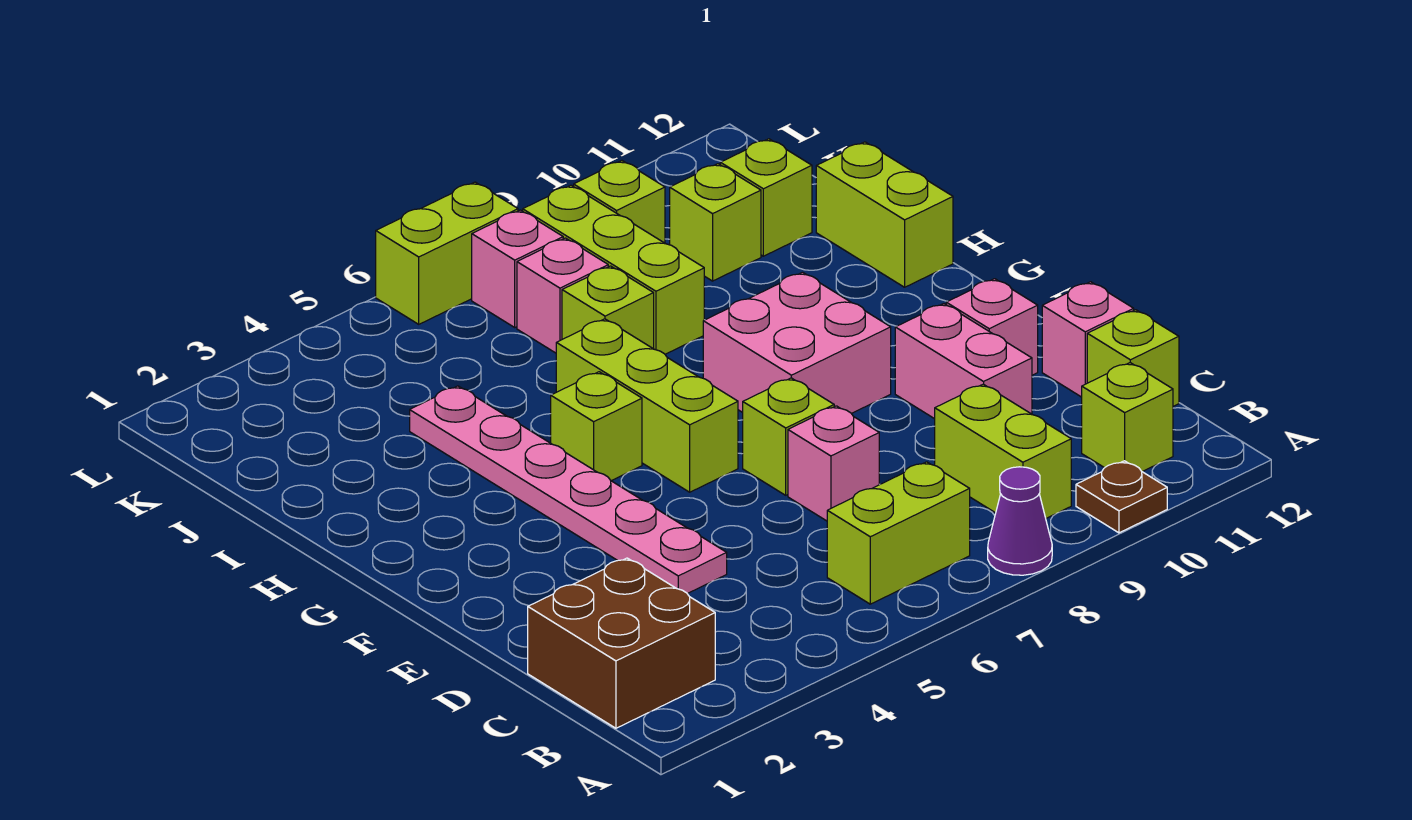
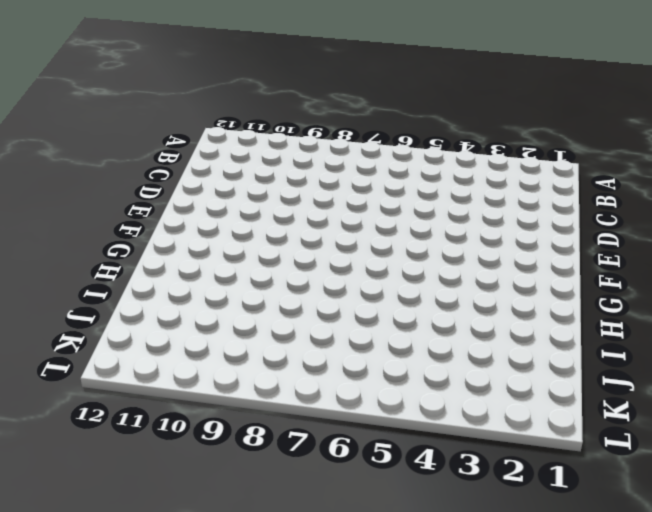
none -> purple 1x1 cone [988,467,1052,575]
none -> brown 1x1 plate [1076,461,1167,533]
none -> brown 2x2 brick [528,558,715,728]

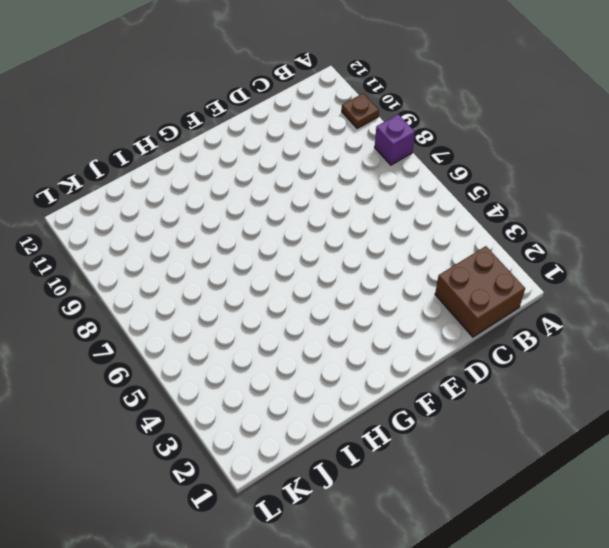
purple 1x1 brick [375,114,415,165] -> purple 1x1 cone [988,467,1052,575]
none -> lime 1x2 brick [827,462,970,604]
none -> lime 1x2 brick [935,384,1071,518]
none -> lime 1x1 brick [1082,363,1173,472]

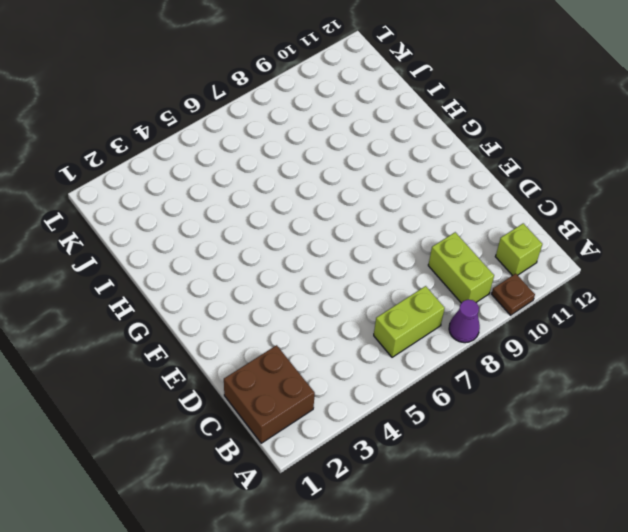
none -> lime 1x1 brick [1087,310,1179,406]
none -> pink 1x6 plate [410,386,727,594]
none -> pink 1x1 brick [788,406,880,521]

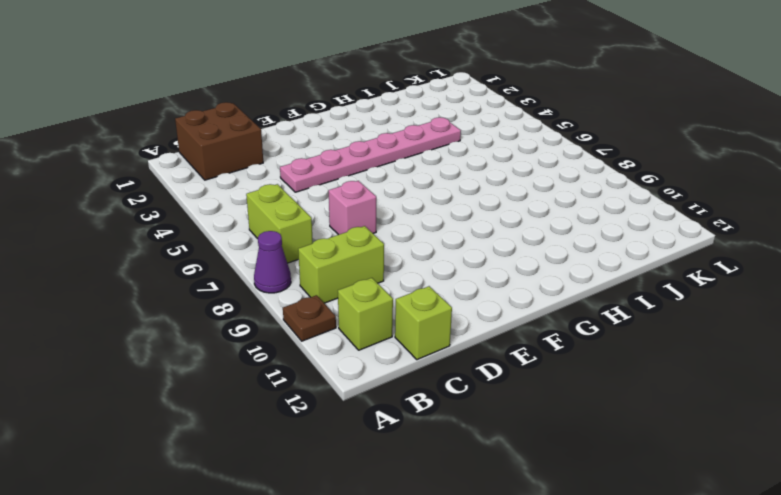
none -> pink 1x2 brick [895,304,1032,419]
none -> pink 1x1 brick [1042,282,1134,397]
none -> lime 1x1 brick [743,378,834,495]

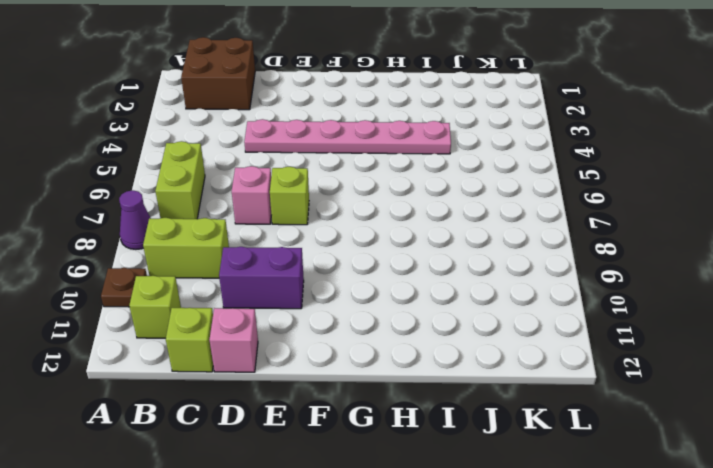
purple 1x2 brick [219,247,304,309] -> pink 1x2 brick [895,304,1032,419]
none -> pink 1x1 brick [946,279,1038,375]
none -> lime 1x3 brick [556,319,738,492]
none -> pink 2x2 brick [703,272,891,414]

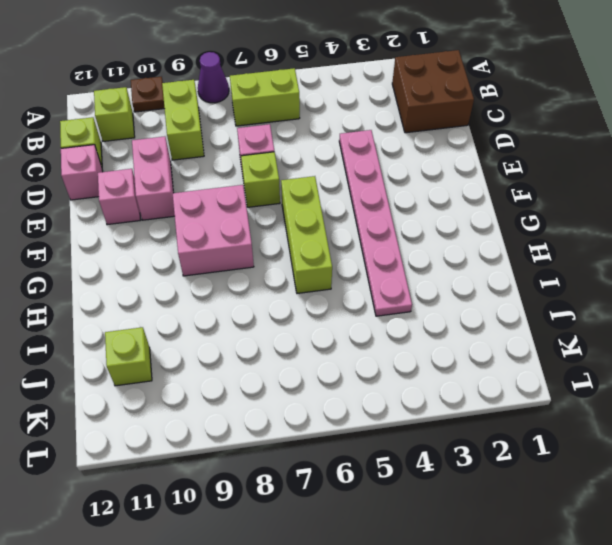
none -> lime 1x1 brick [551,372,642,481]
none -> lime 1x2 brick [816,142,953,287]
none -> lime 1x1 brick [562,266,654,349]

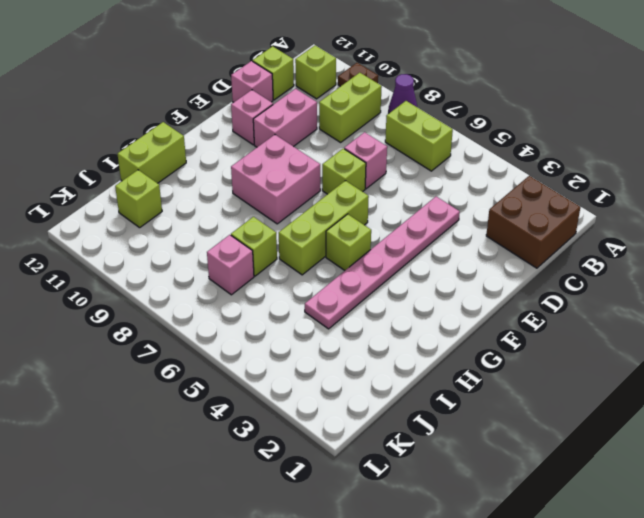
none -> lime 1x3 brick [523,185,704,354]
none -> lime 1x1 brick [670,164,761,281]
none -> pink 1x1 brick [472,210,563,327]

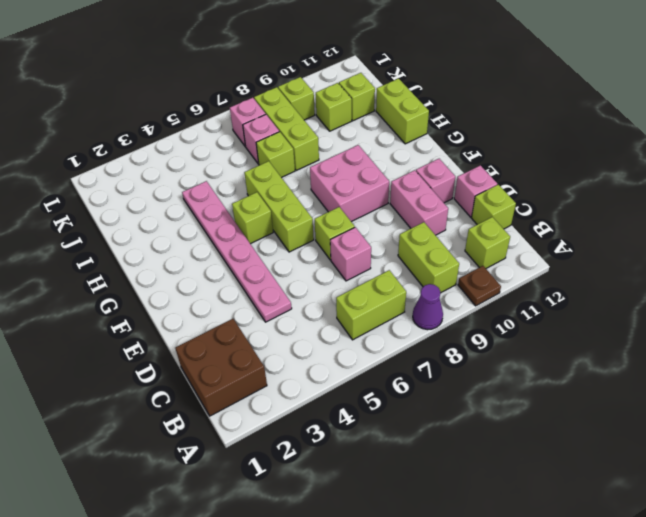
none -> lime 1x2 brick [376,182,518,324]

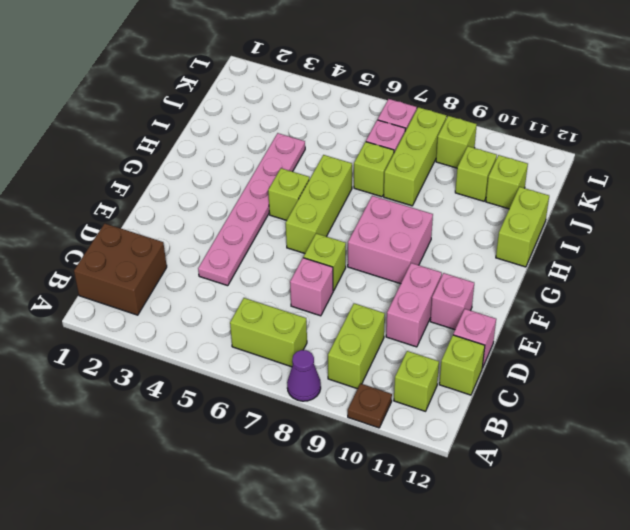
none -> lime 1x2 brick [376,182,518,324]

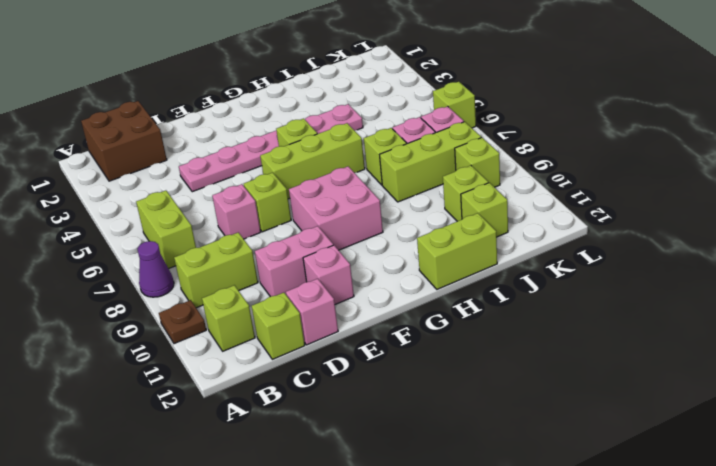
lime 1x1 brick [433,82,476,128] -> lime 1x2 brick [376,182,518,324]

